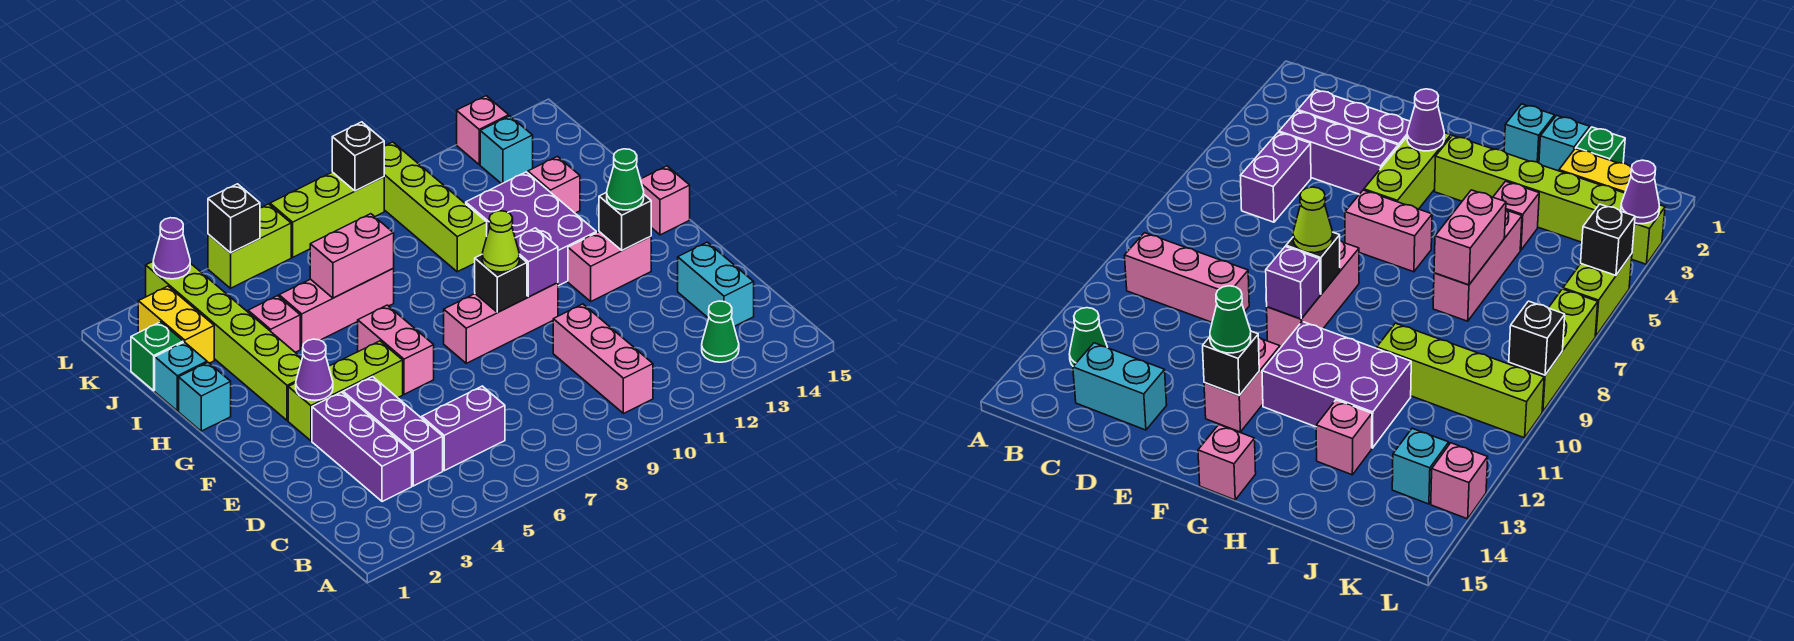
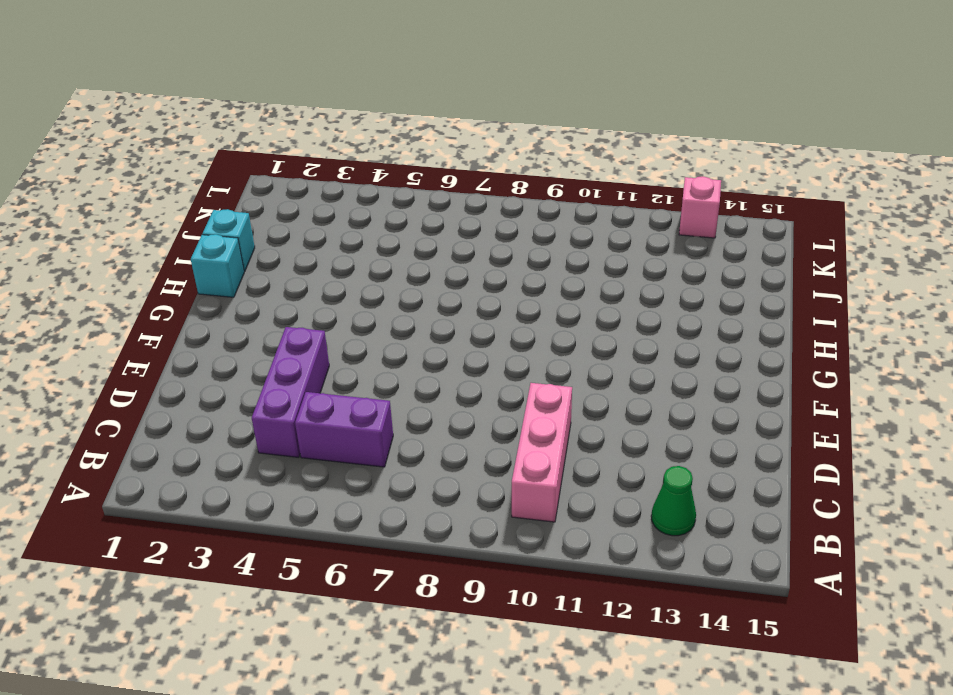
none -> purple 1x3 brick [312,392,412,502]
none -> cyan 1x2 brick [678,242,754,326]
none -> lime 1x3 brick [288,341,403,441]
none -> pink 1x2 brick [358,305,434,394]

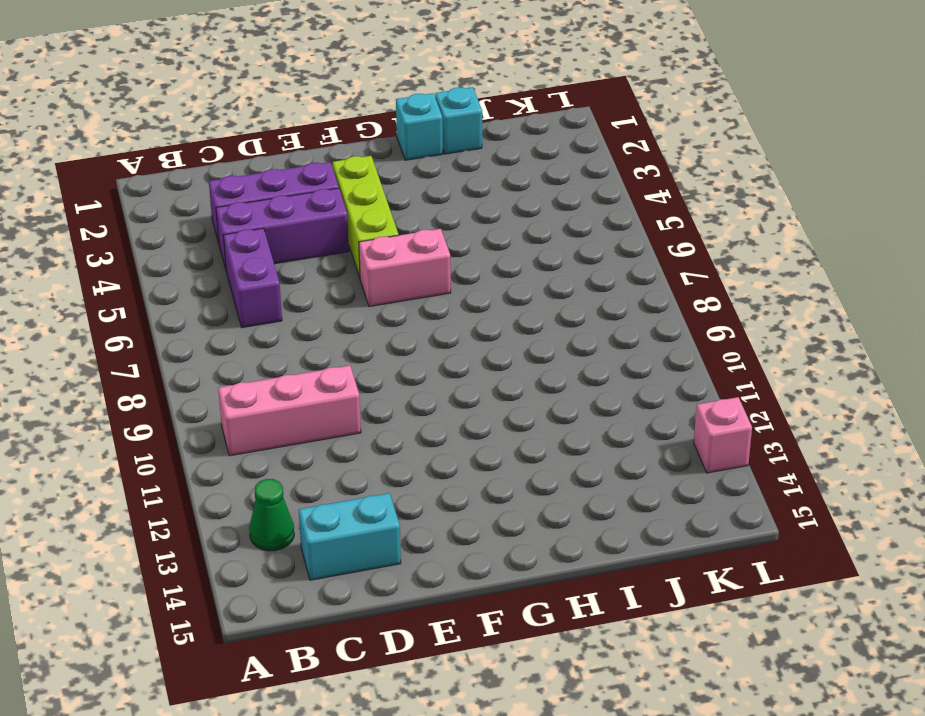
none -> pink 1x3 brick [444,283,558,363]
none -> pink 1x2 brick [568,232,651,301]
none -> lime 1x6 brick [146,262,302,421]
none -> purple 2x3 brick [466,172,596,286]

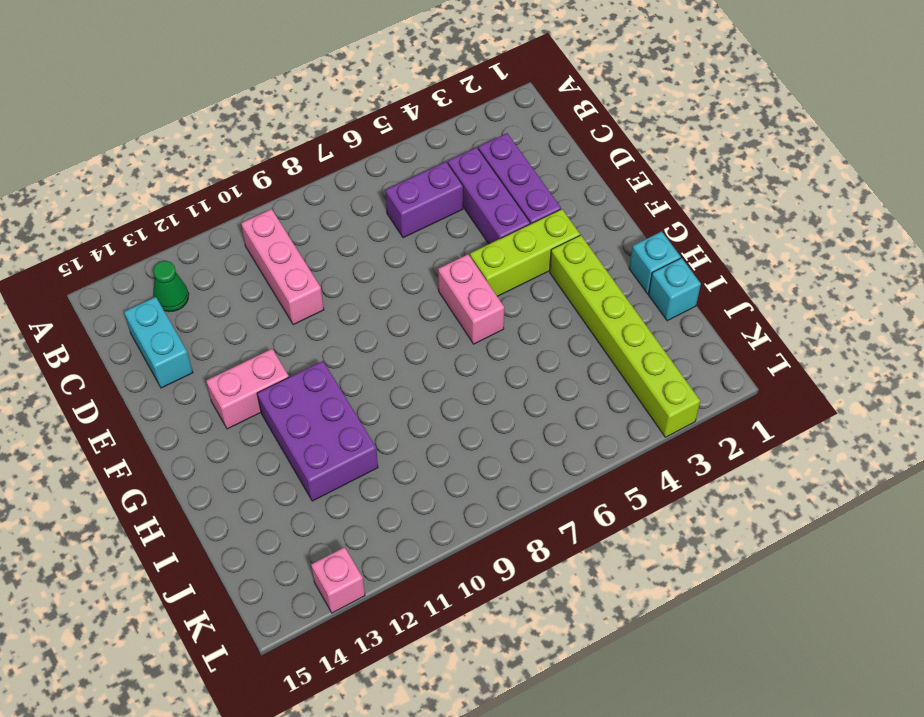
none -> pink 1x3 brick [444,283,558,363]
none -> pink 1x1 brick [640,166,690,235]
none -> pink 1x1 brick [248,296,300,352]
none -> pink 1x3 brick [279,269,394,349]

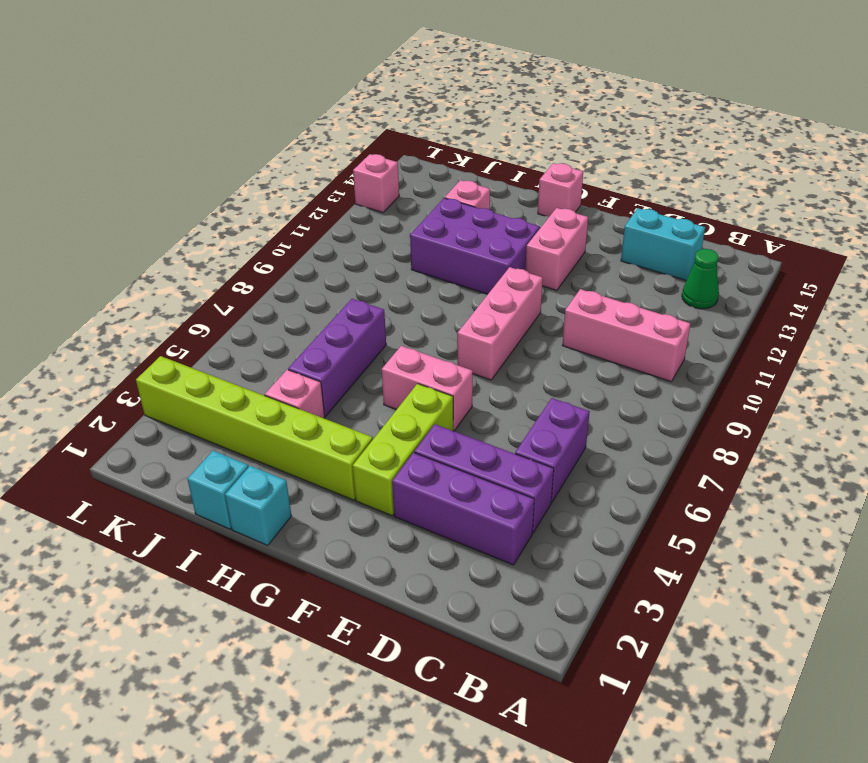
purple 1x3 brick [288,299,386,416] -> pink 1x3 brick [279,269,394,349]
none -> lime 1x4 brick [384,142,487,272]
none -> green 1x1 brick [131,322,183,391]
none -> yellow 1x2 brick [138,286,214,363]
none -> cyan 1x1 brick [480,116,533,184]

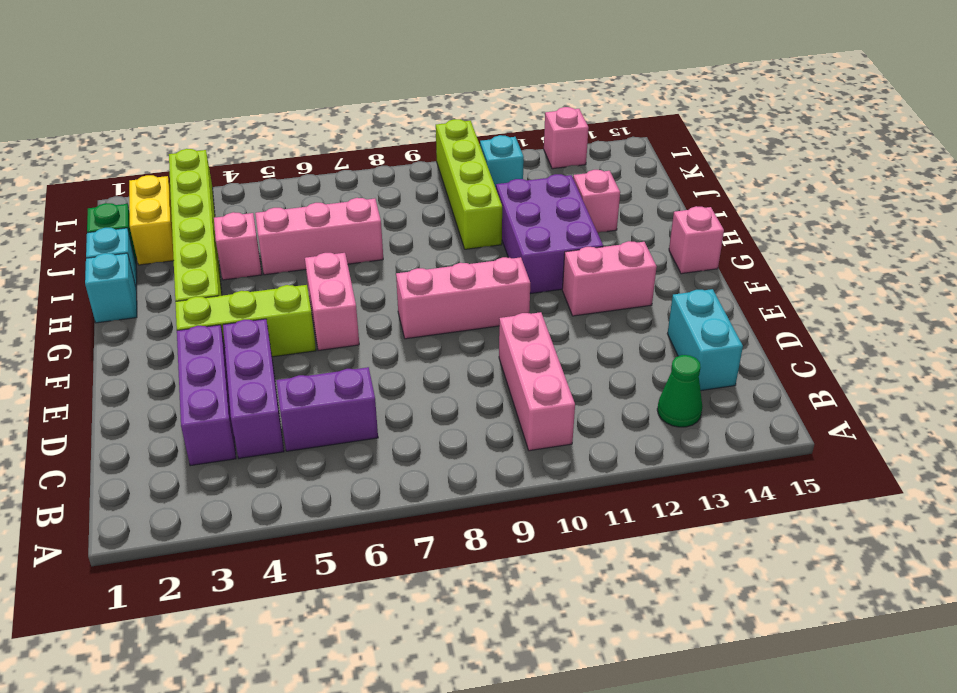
cyan 1x1 brick [480,135,524,188] -> cyan 1x1 brick moved to [480,116,533,184]
none -> lime 1x2 brick [208,204,291,288]
none -> lime 1x3 brick [270,172,384,257]
none -> purple 1x1 cone [296,339,333,400]
none -> black 1x1 brick [475,255,527,312]

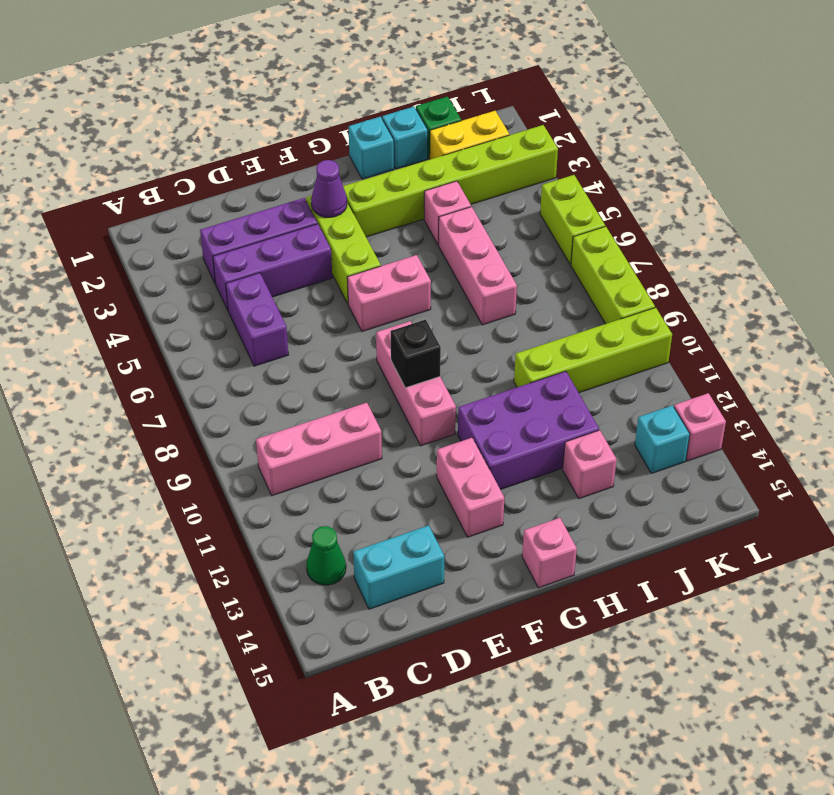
none -> purple 1x1 brick [515,228,558,297]
none -> black 1x1 brick [599,192,651,250]
none -> pink 1x2 brick [310,214,394,298]
none -> purple 1x1 cone [153,218,190,279]

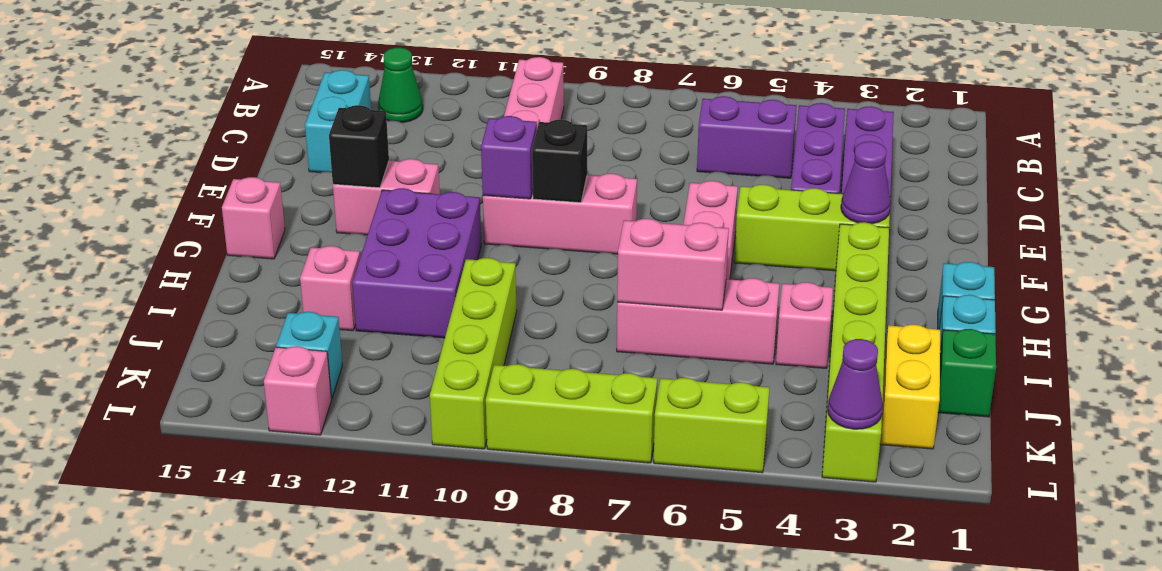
none -> black 1x1 brick [208,184,260,253]
none -> black 1x1 brick [332,122,384,191]
none -> lime 1x1 cone [482,211,519,272]
none -> green 1x1 cone [607,149,644,210]

